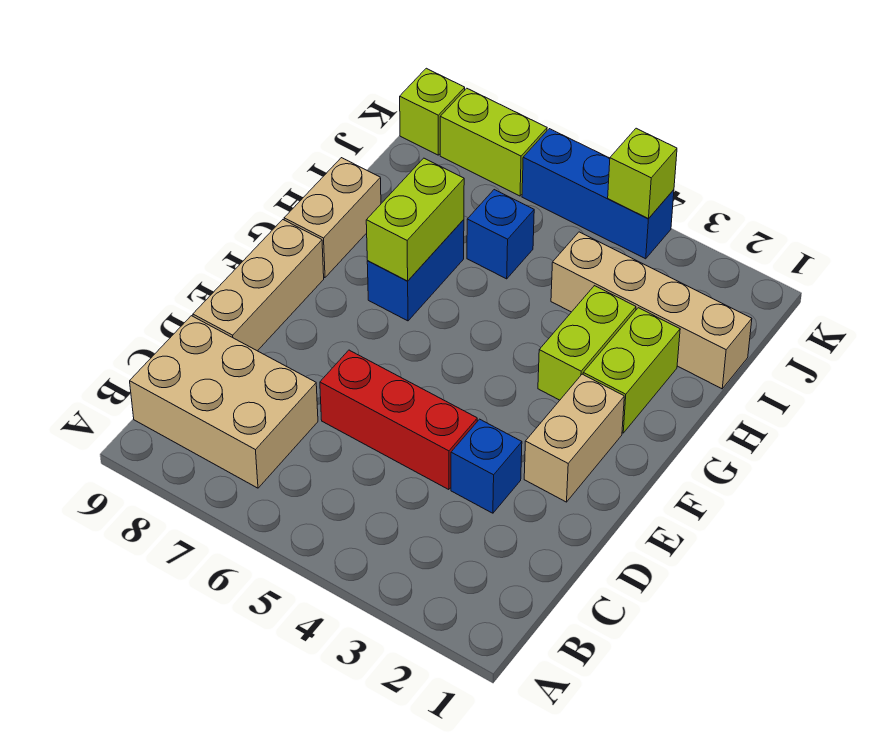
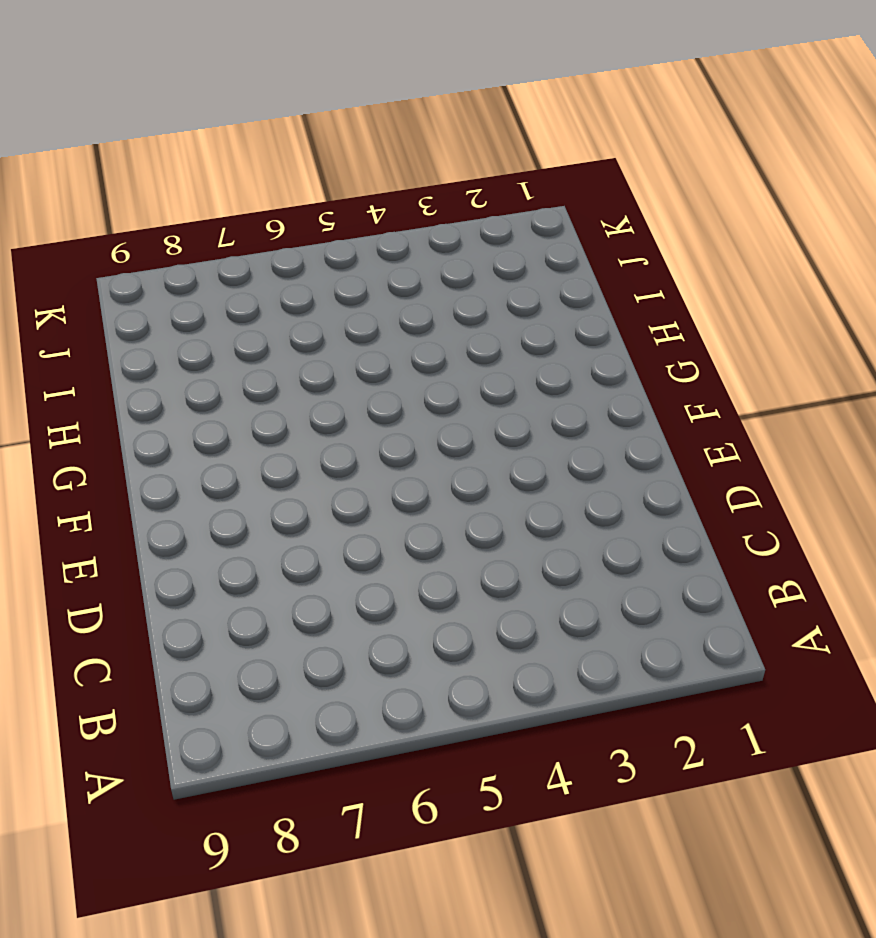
none -> tan 2x3 brick [130,316,318,488]
none -> blue 1x1 brick [451,419,522,513]
none -> red 1x3 brick [320,350,477,490]

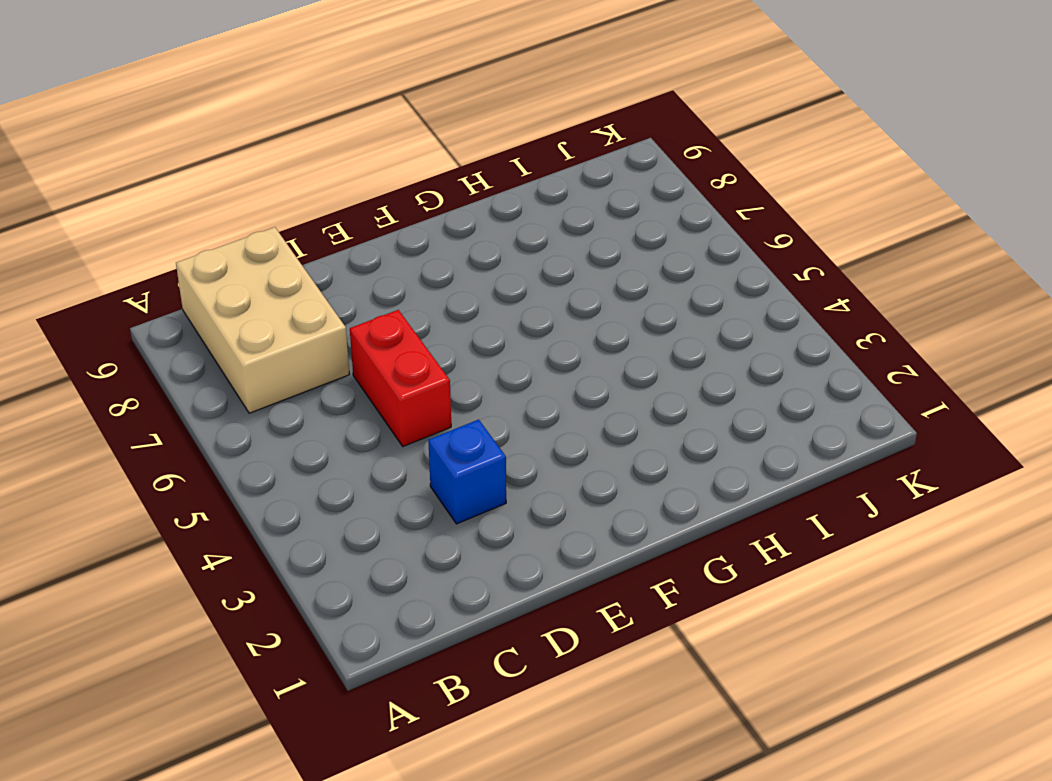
red 1x2 brick [350,310,451,446] -> red 1x3 brick [320,350,477,490]
none -> tan 1x3 brick [193,220,324,351]
none -> tan 1x2 brick [524,374,624,502]
none -> lime 1x2 brick [583,308,680,433]

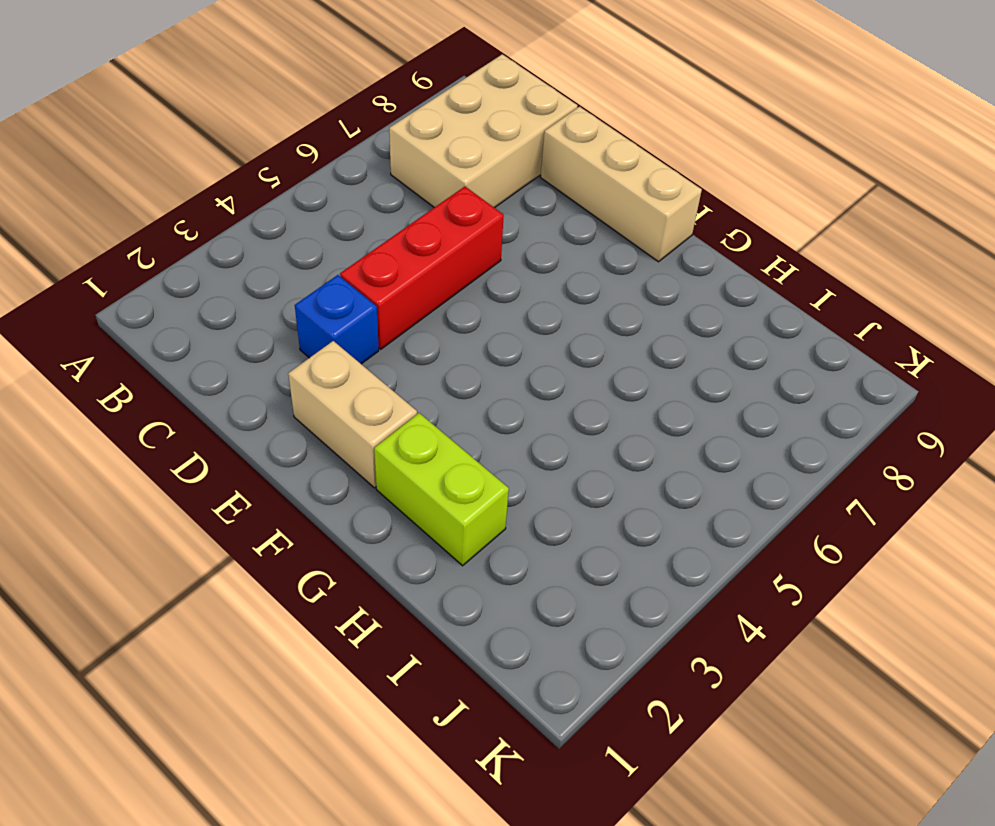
none -> lime 1x2 brick [538,286,636,400]
none -> blue 1x2 brick [367,220,464,321]
none -> tan 1x2 brick [284,158,381,278]

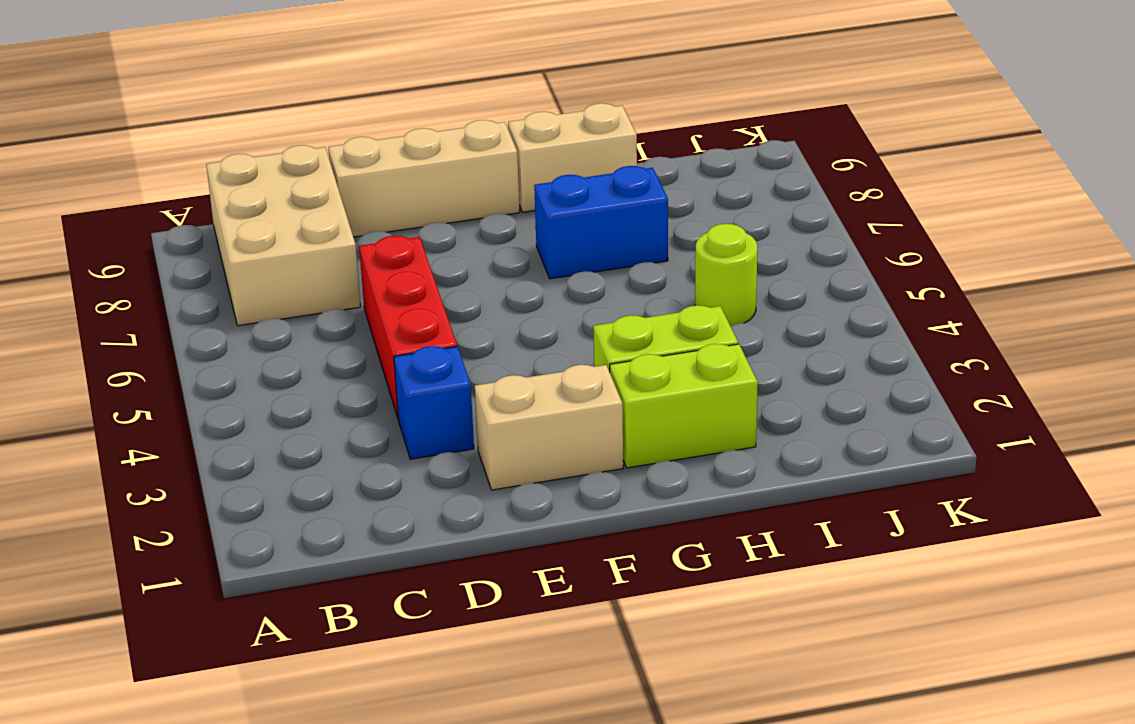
lime 1x1 round brick [695,224,757,326] -> none
none -> tan 1x4 brick [551,232,752,389]
none -> blue 1x1 brick [467,190,534,279]
none -> blue 1x3 brick [522,129,674,259]

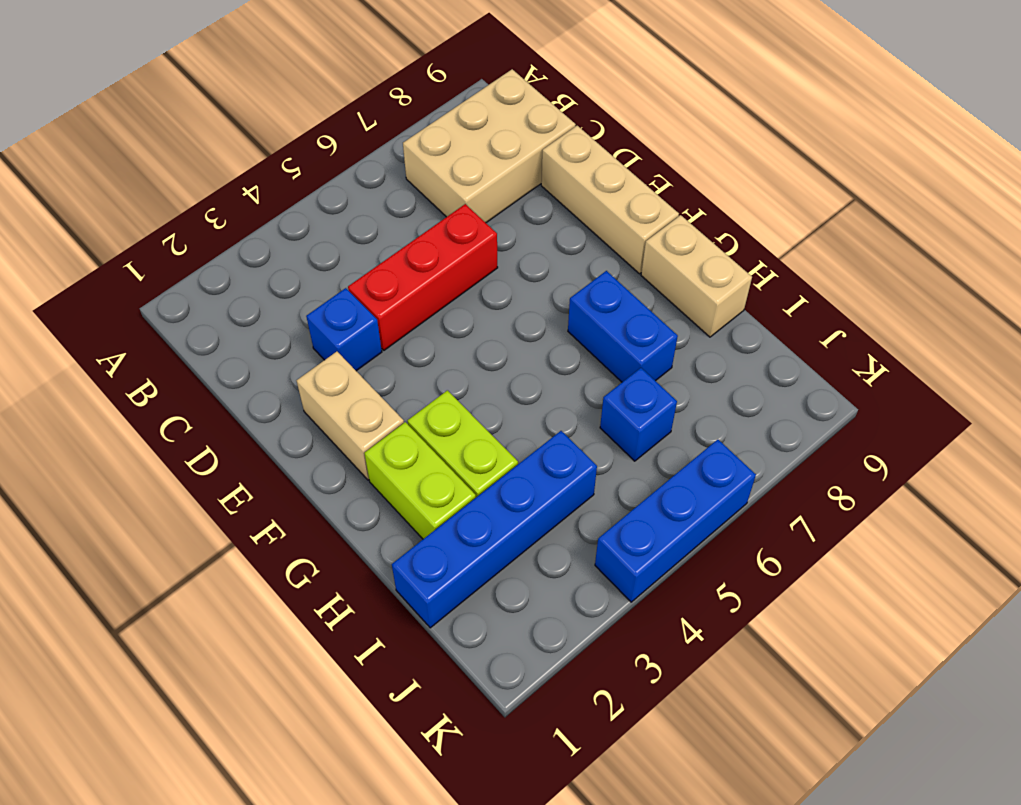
blue 1x4 brick [392,431,597,628] -> tan 1x4 brick [551,232,752,389]
none -> lime 1x2 brick [440,88,547,196]
none -> lime 1x1 brick [400,68,465,155]
none -> lime 1x2 brick [366,158,464,281]

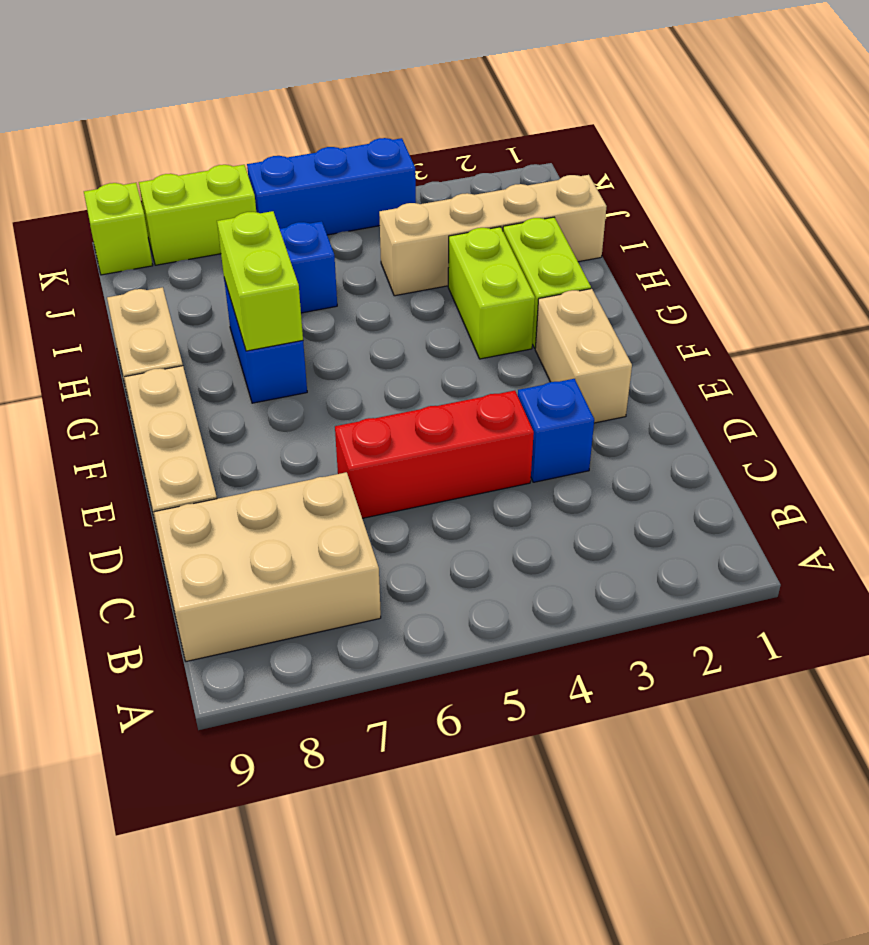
none -> lime 1x1 brick [608,128,677,219]

